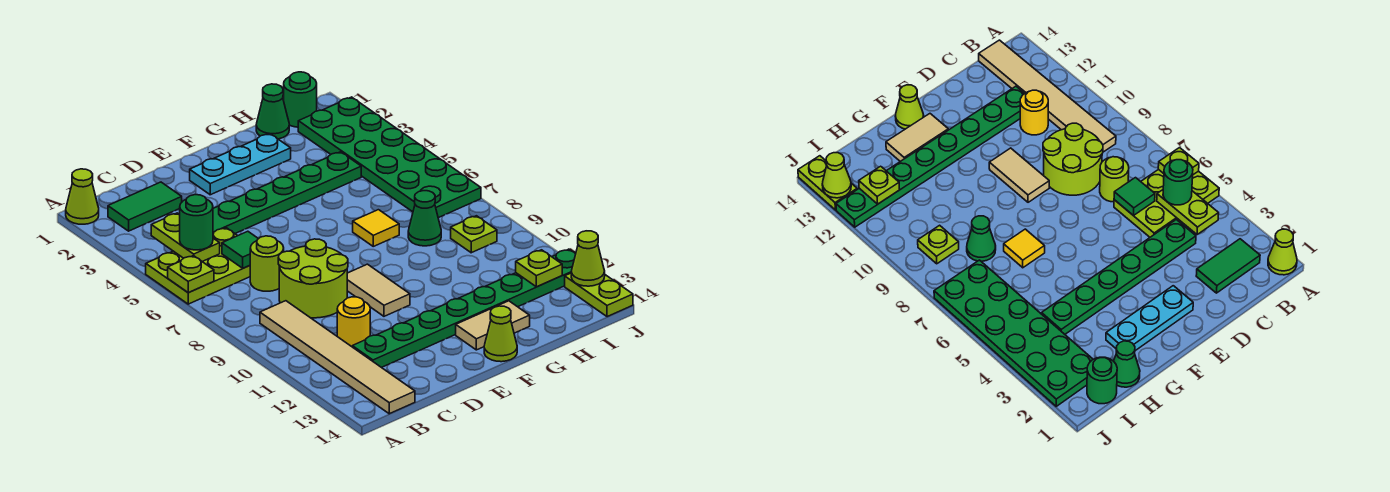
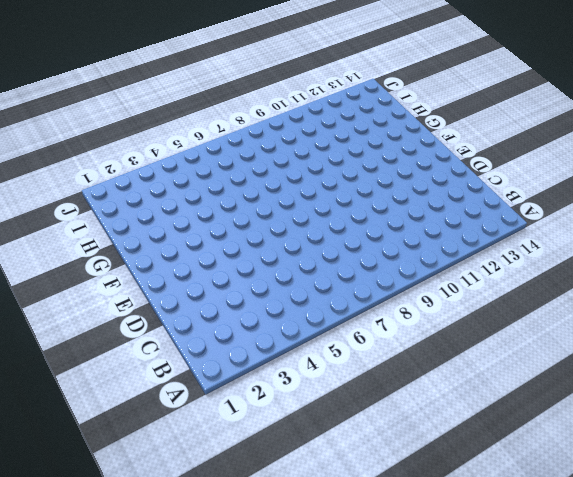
none -> lime 1x1 cone [66,169,99,224]
none -> lime 2x3 plate [146,228,250,304]
none -> green 1x2 tile [108,182,182,231]

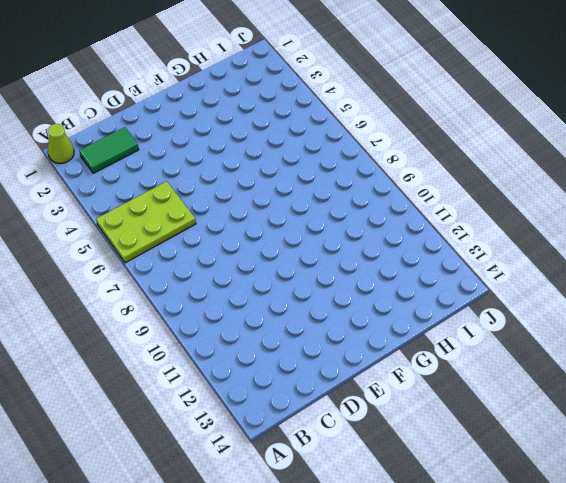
none -> tan 1x6 tile [260,301,415,414]
none -> green 1x6 plate [213,152,361,233]
none -> lime 1x1 round brick [250,236,284,291]

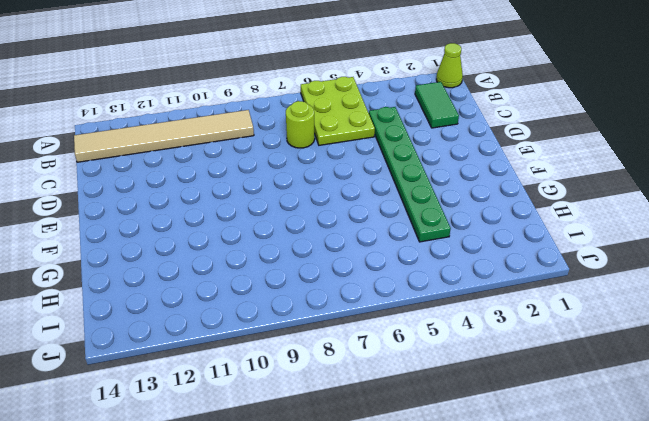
none -> lime 2x2 round brick [278,239,348,318]
none -> yellow 1x1 round brick [337,297,370,347]
none -> green 1x8 plate [352,249,576,368]

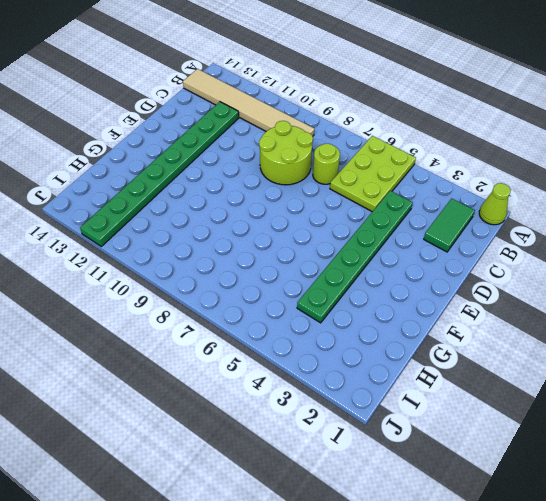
none -> yellow 1x1 round brick [337,297,370,347]
none -> cyan 1x3 plate [190,134,291,195]
none -> tan 1x2 tile [347,264,410,316]

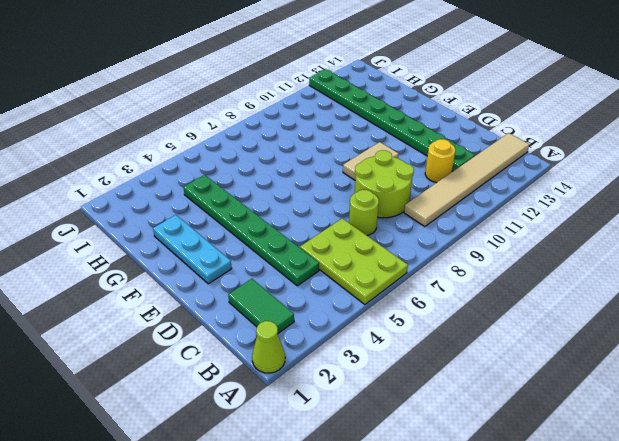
none -> tan 1x2 tile [456,301,530,350]
none -> lime 1x1 cone [484,306,517,362]
none -> yellow 1x1 tile [353,210,399,246]

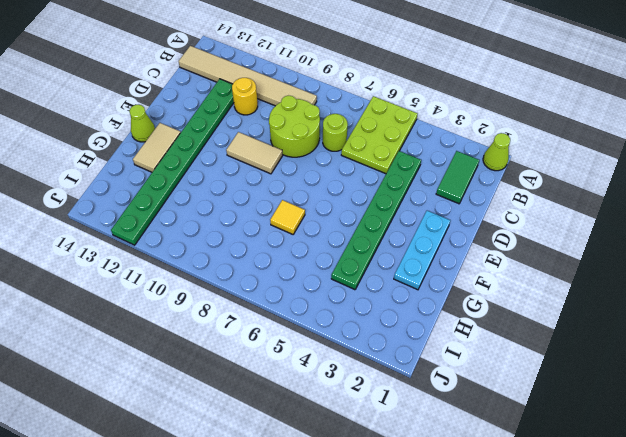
none -> green 1x1 cone [256,84,289,139]
none -> green 1x1 cone [408,191,441,246]
none -> green 1x1 round brick [284,72,317,127]

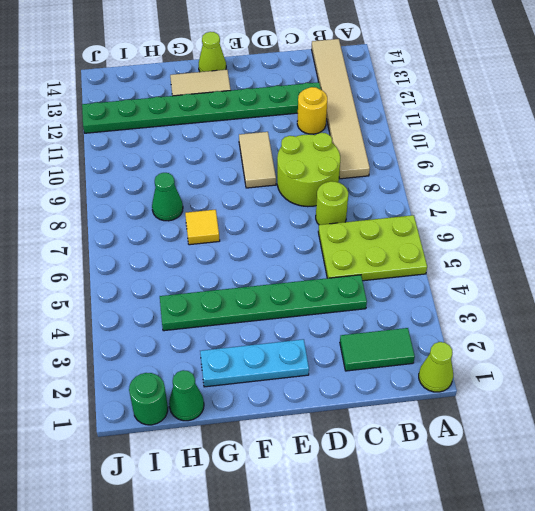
none -> green 2x6 plate [298,97,481,218]
none -> lime 1x1 plate [451,216,497,253]
none -> lime 1x2 plate [565,273,633,317]

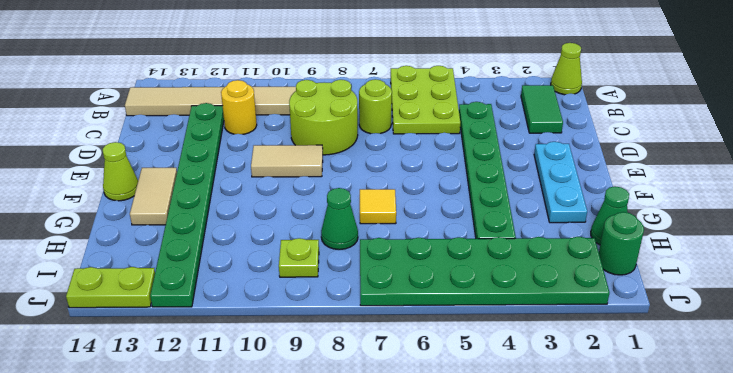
none -> lime 1x1 plate [168,256,214,293]
none -> lime 1x2 plate [151,213,220,262]
none -> green 1x1 tile [222,231,258,268]

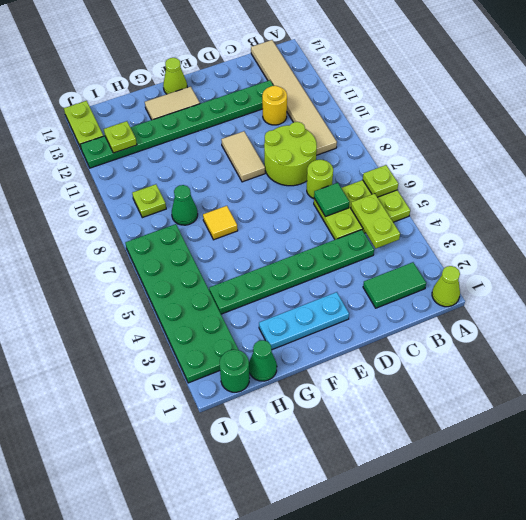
none -> lime 1x1 cone [571,231,605,286]
none -> green 1x1 round brick [180,195,213,250]

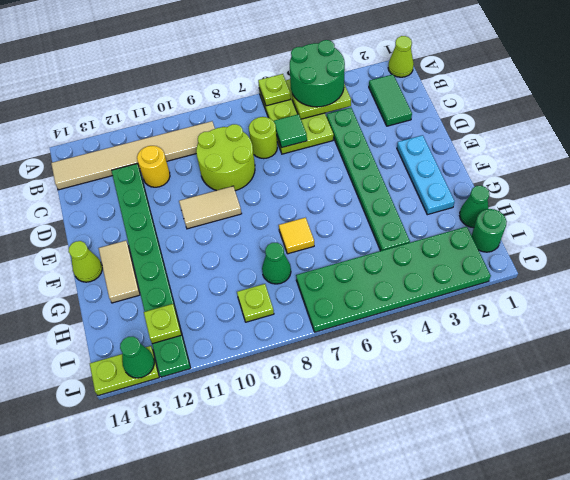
green 2x2 round brick [290,40,345,107] -> green 1x1 round brick [180,195,213,250]
green 1x1 cone [120,337,154,378] -> lime 1x1 cone [571,231,605,286]

